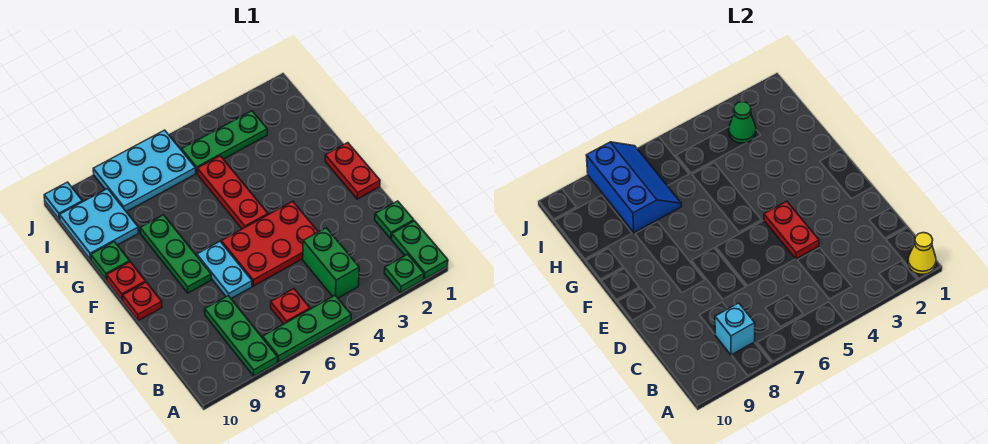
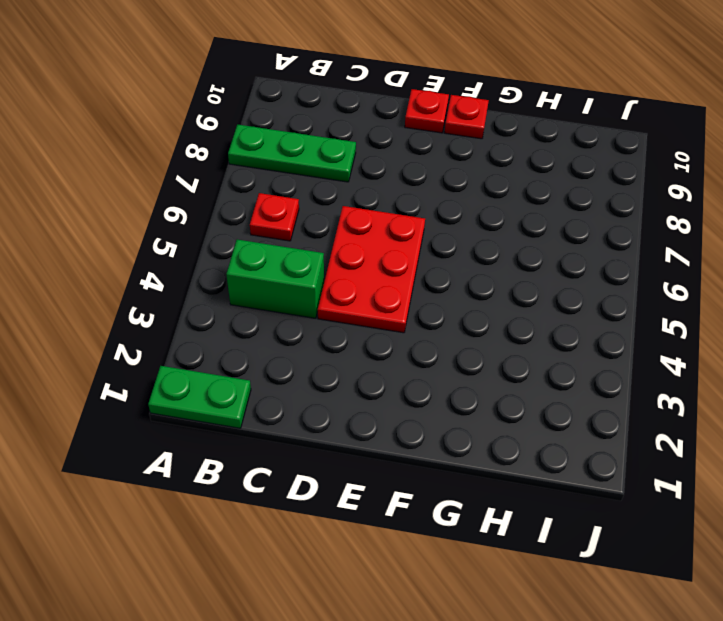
none -> green 1x1 plate [384,254,424,292]
none -> green 1x3 plate [263,295,351,362]
none -> green 1x1 plate [375,201,414,239]

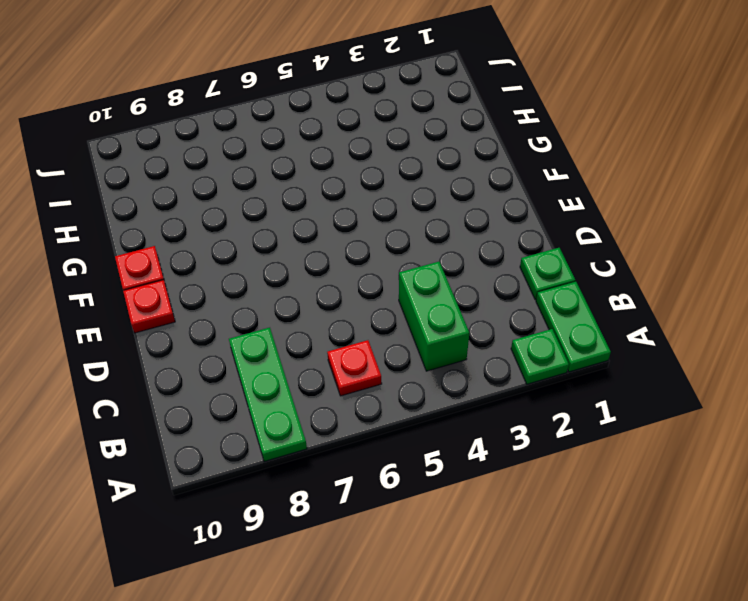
none -> green 1x3 plate [263,295,351,362]
none -> red 2x3 plate [221,201,318,286]
none -> cyan 1x2 plate [197,242,252,299]

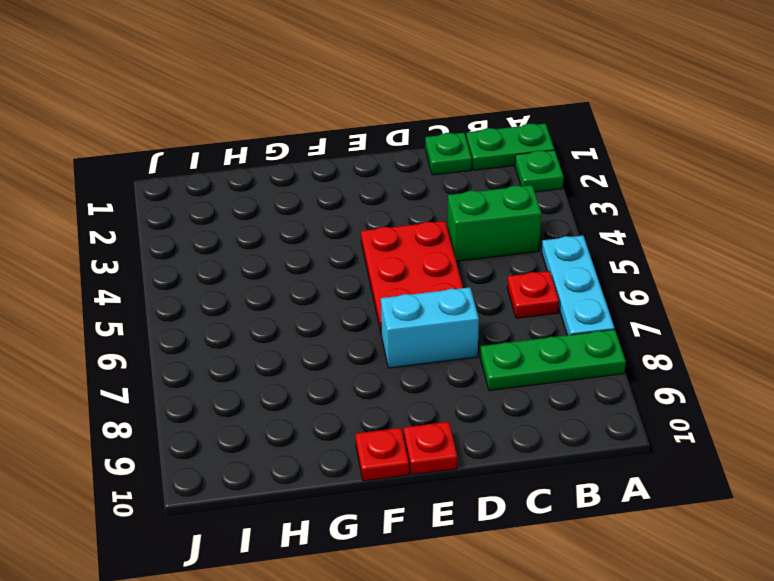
cyan 1x3 plate [542,236,615,335] -> green 1x3 plate [263,295,351,362]
cyan 1x2 brick [381,287,479,368] -> cyan 1x2 plate [197,242,252,299]
none -> red 1x2 plate [325,143,380,199]
none -> green 1x3 plate [140,215,211,293]
none -> red 1x3 plate [197,156,268,229]

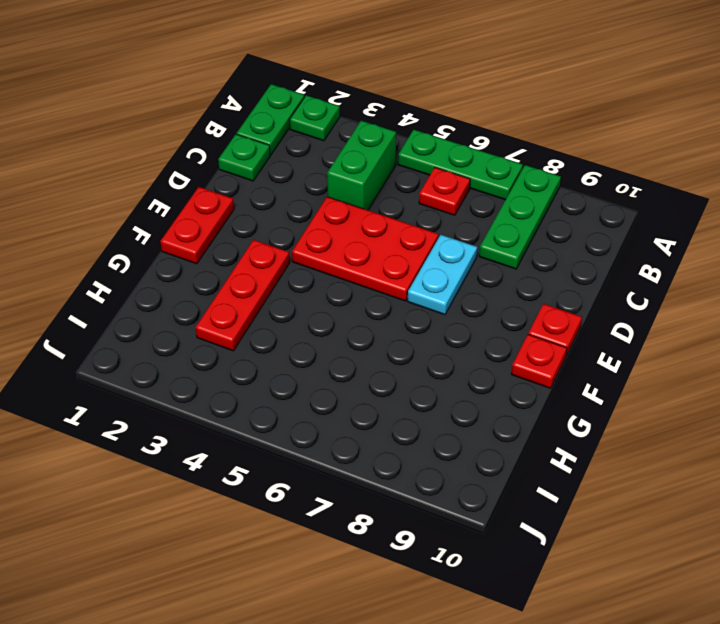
red 1x3 plate [196,240,290,351] -> red 1x3 plate moved to [197,156,268,229]
none -> green 1x3 plate [140,215,211,293]
none -> green 1x1 plate [91,242,130,280]
none -> cyan 2x2 plate [60,189,139,259]

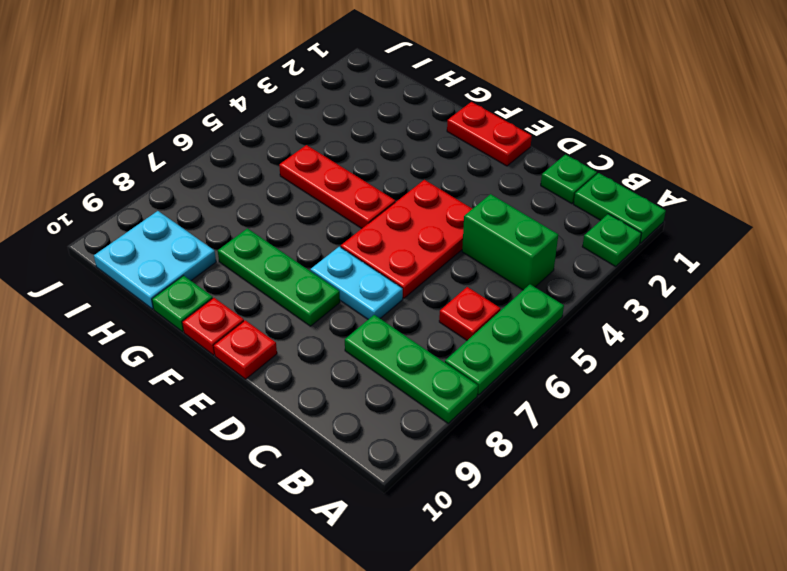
none -> green 1x3 plate [182,111,267,173]
none -> cyan 2x3 plate [93,130,196,212]
none -> cyan 1x1 plate [44,182,82,220]

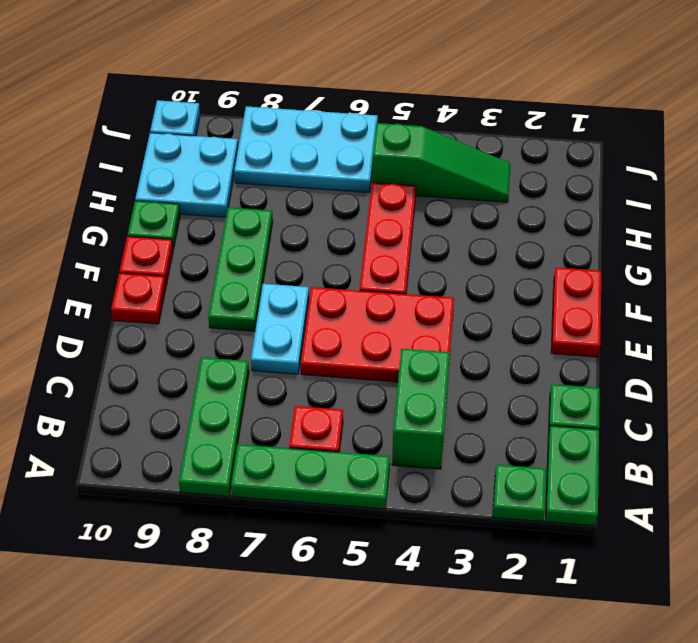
green 1x3 slope [372,123,510,202] -> green 1x3 plate [182,111,267,173]
none -> yellow 1x1 cone [908,233,936,274]
none -> cyan 1x1 brick [715,303,755,355]
none -> red 1x2 plate [764,201,819,259]

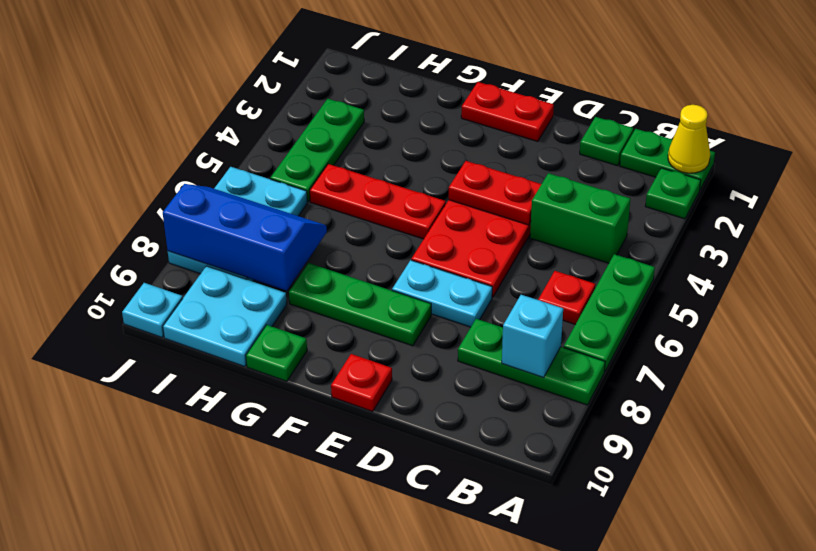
none -> red 1x1 plate [107,262,146,300]
none -> green 1x1 cone [729,102,756,143]

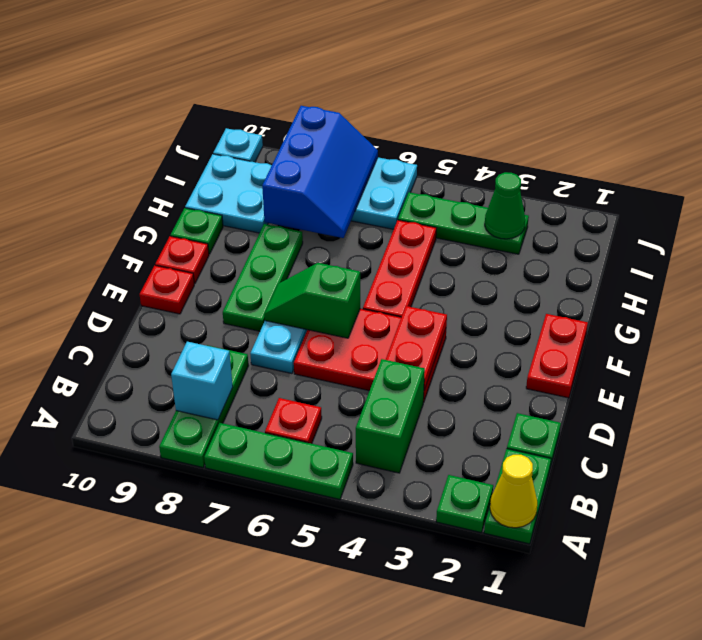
green 1x2 slope [264,263,360,338] -> none

